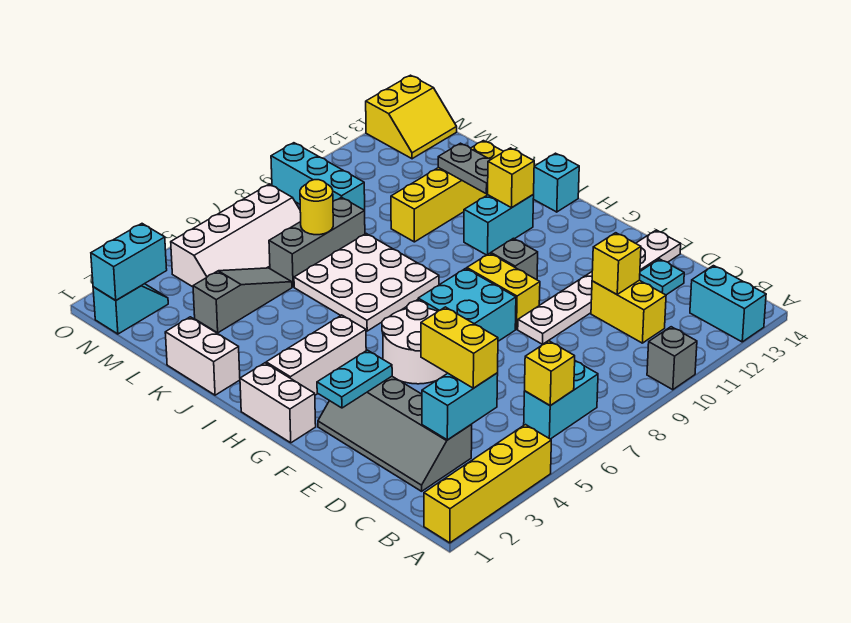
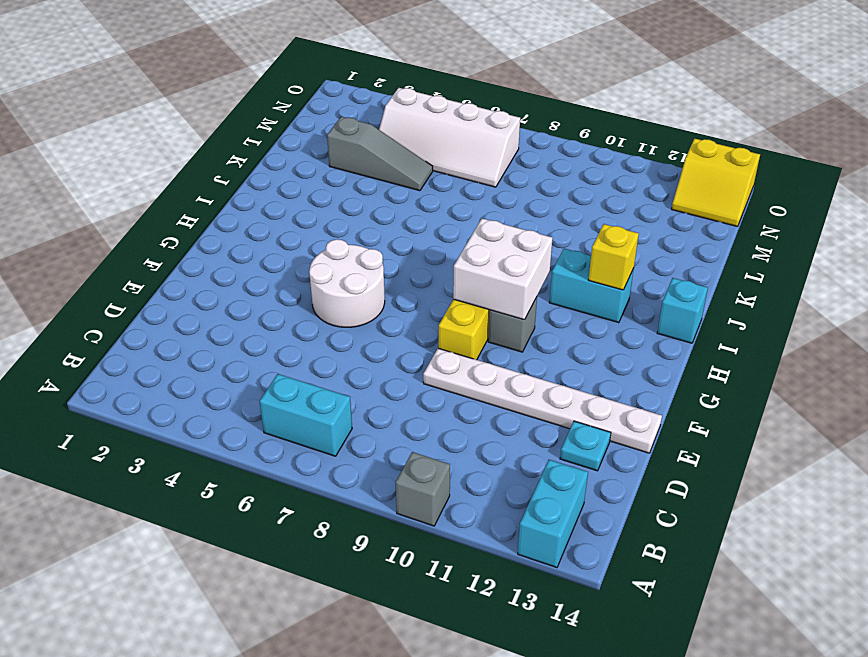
white 2x2 brick [453,219,553,320] -> none
none -> yellow 1x4 brick [424,425,551,543]
none -> grey 2x4 slope [318,376,472,491]
none -> yellow 1x2 brick [591,280,666,343]
none -> cyan 2x2 brick [418,268,516,341]

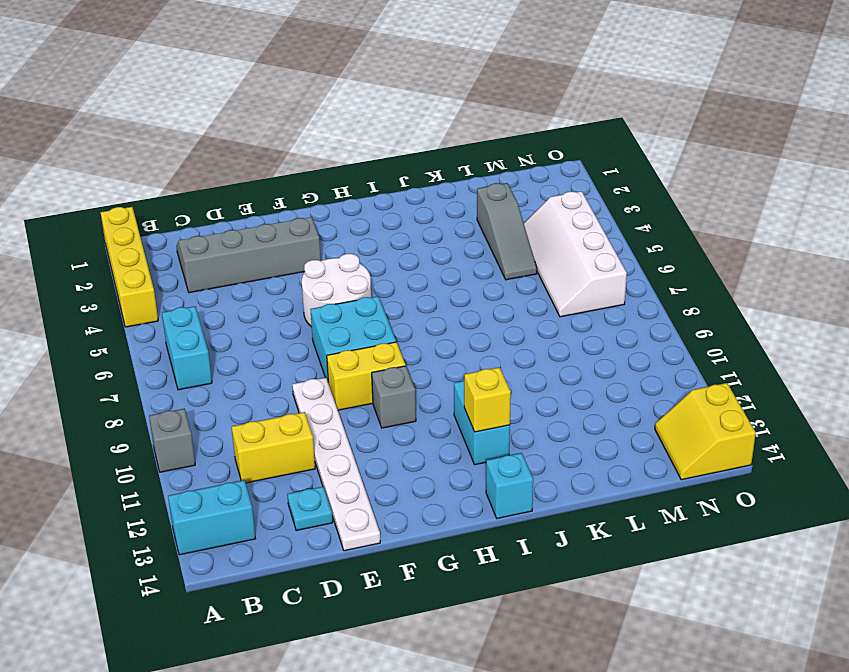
none -> white 1x2 brick [240,363,316,443]
none -> white 1x3 brick [266,315,366,395]
none -> white 3x3 plate [294,234,439,331]
none -> white 1x2 brick [165,317,240,395]

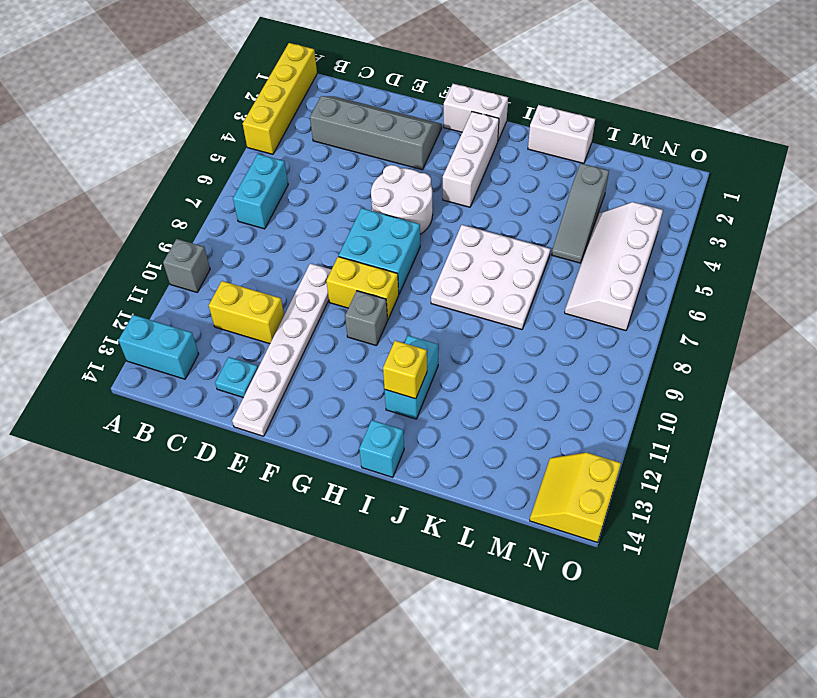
none -> yellow 1x4 brick [391,141,503,242]
none -> grey 1x3 brick [269,197,365,287]
none -> cyan 1x3 brick [271,143,365,210]
none -> cyan 1x2 slope [93,284,168,334]

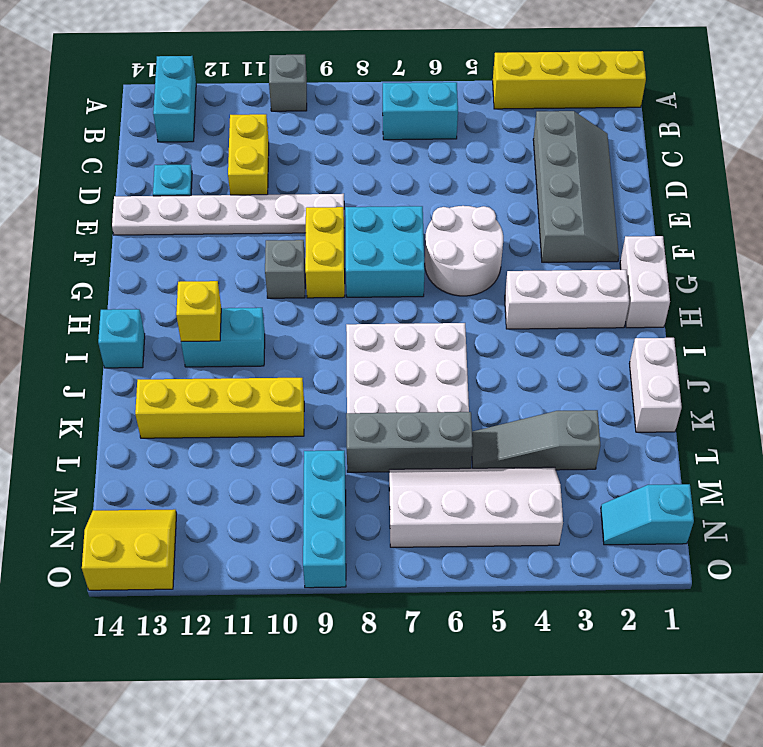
none -> yellow 1x1 brick [525,341,575,406]
none -> cyan 1x2 brick [422,373,498,440]
none -> yellow 1x1 brick [592,233,641,294]
none -> cyan 1x2 plate [317,350,392,408]

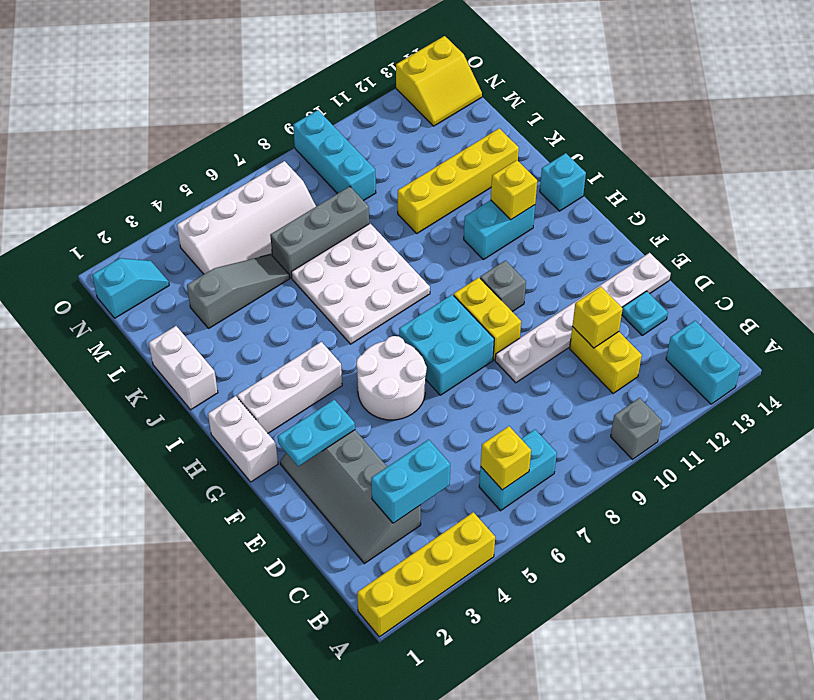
none -> grey 1x2 plate [438,143,491,194]
none -> yellow 1x1 round brick [300,180,333,235]
none -> cyan 1x2 brick [91,224,167,300]
none -> yellow 1x2 brick [421,307,498,388]

